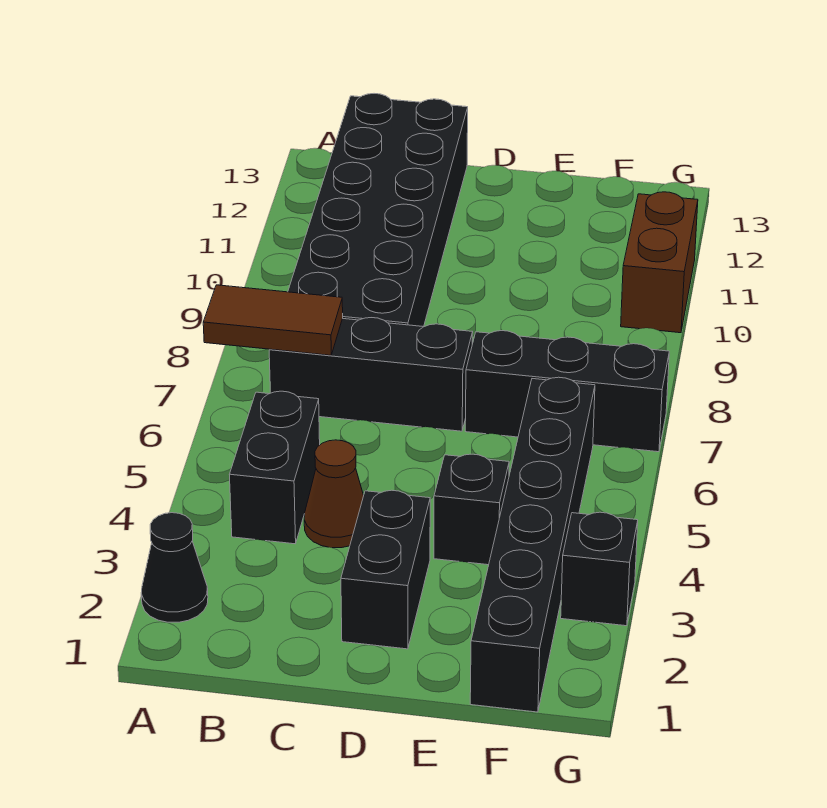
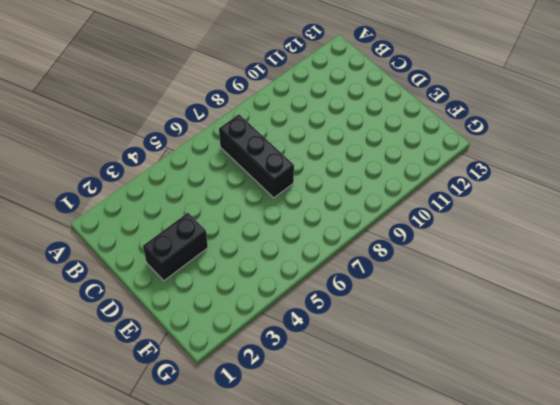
none -> black 1x1 cone [141,513,208,622]
none -> black 1x2 brick [229,391,320,544]
none -> black 2x6 brick [288,94,468,327]

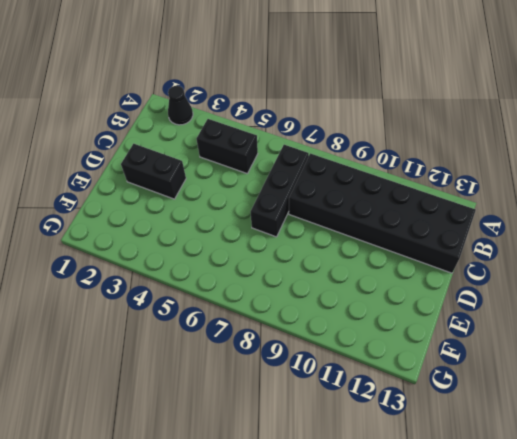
none -> brown 1x1 cone [304,440,364,548]
none -> black 1x1 brick [434,454,509,565]
none -> black 1x3 brick [465,331,669,452]

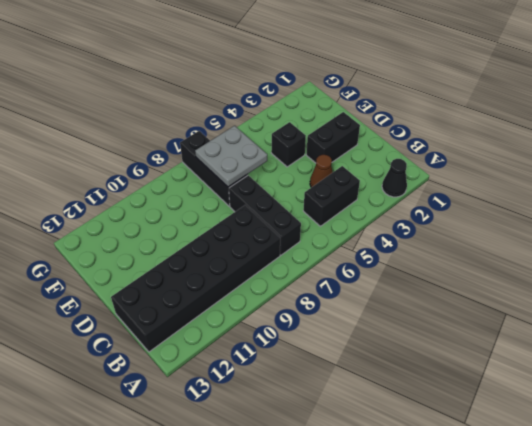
grey 2x2 plate [195,126,267,187] -> none
none -> black 1x6 brick [470,377,595,712]
none -> black 1x1 brick [561,512,638,626]
none -> brown 1x2 brick [621,192,698,333]

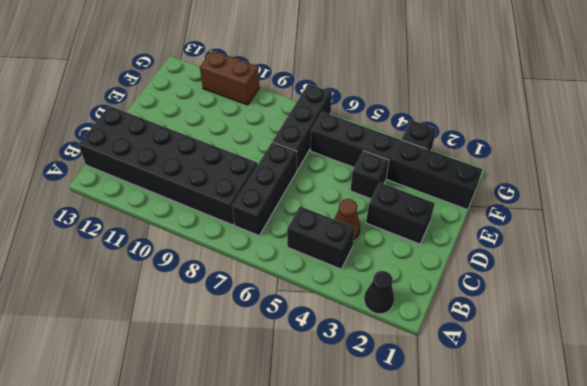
none -> brown 1x2 tile [203,285,343,355]

